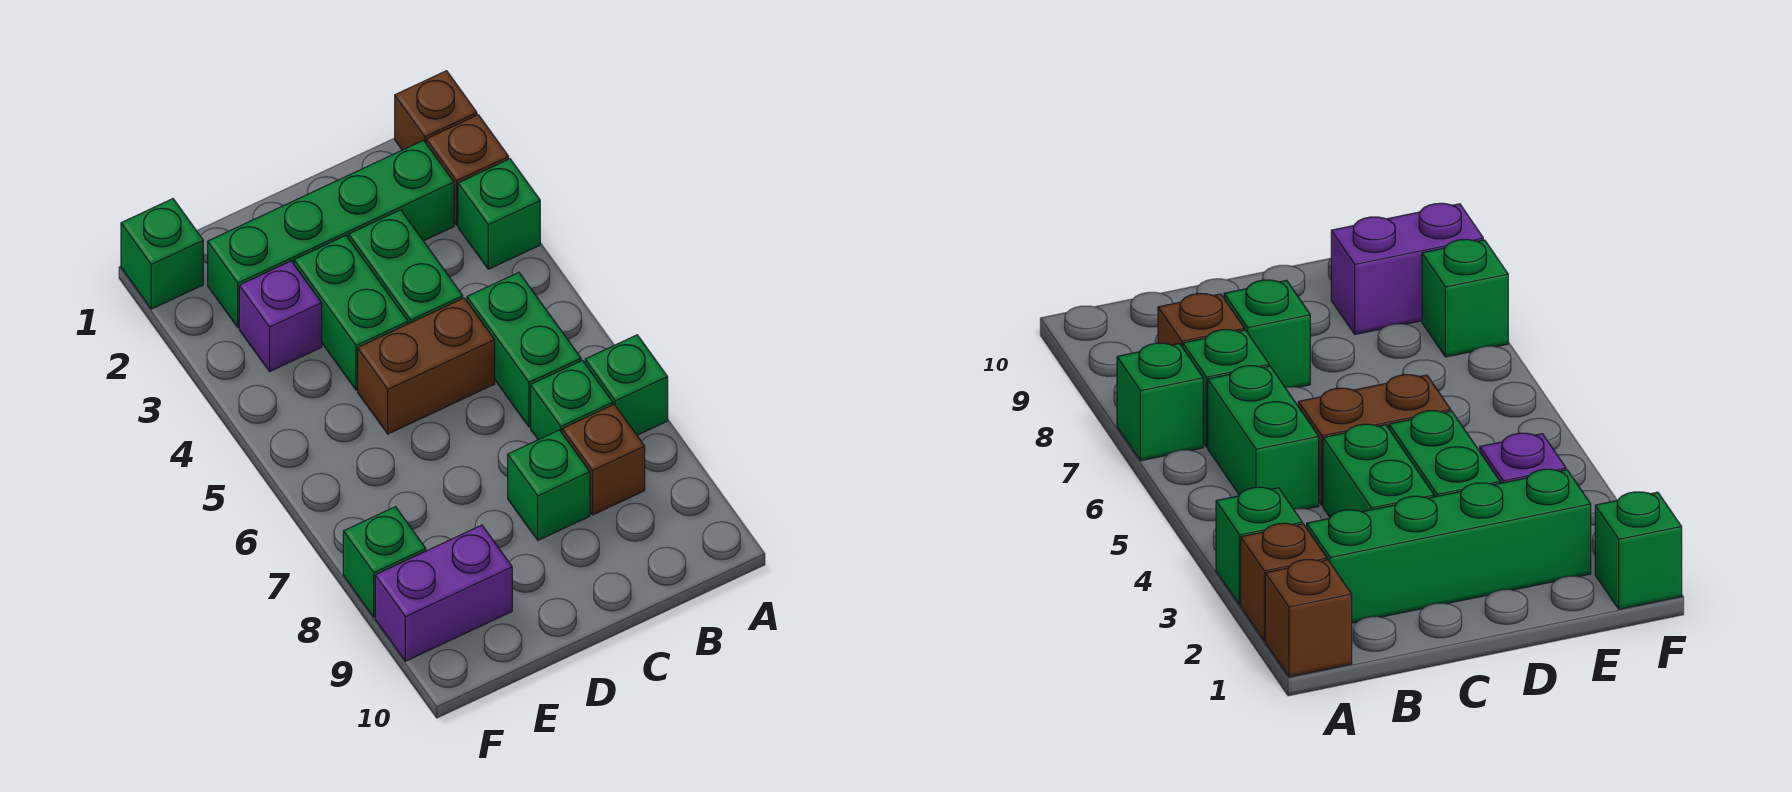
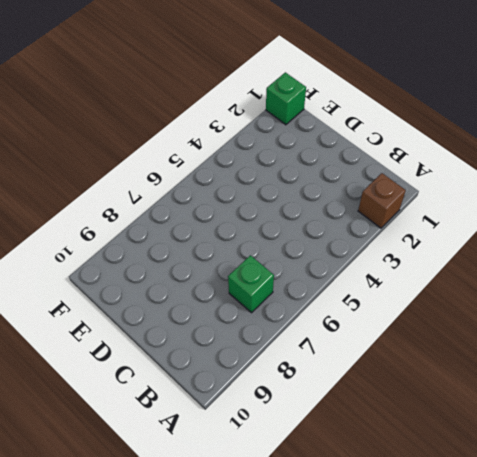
none -> brown 1x1 brick [395,71,477,150]
none -> green 1x1 brick [458,159,540,269]
none -> green 1x1 brick [585,335,668,435]

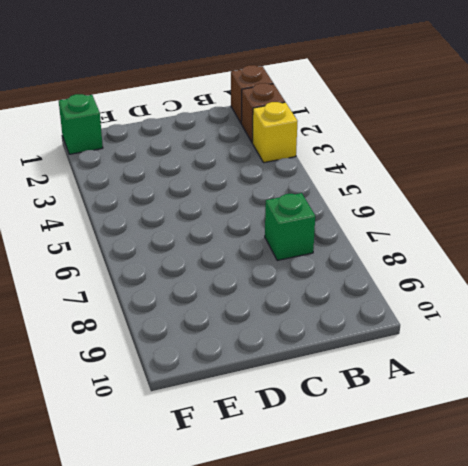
yellow 1x1 brick [252,102,297,163] -> green 1x1 brick [458,159,540,269]
none -> green 1x1 brick [585,335,668,435]
none -> green 1x4 brick [208,140,454,327]
none -> green 1x2 brick [467,272,581,427]

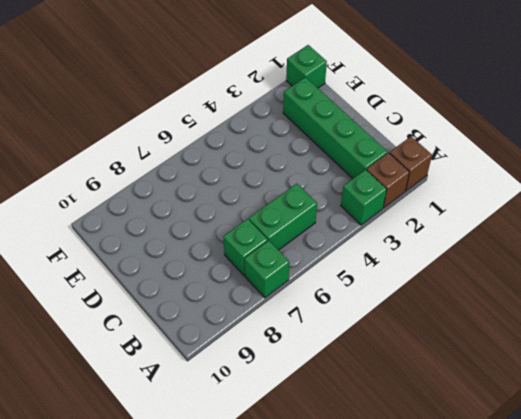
none -> brown 1x1 brick [562,405,645,515]
none -> green 1x2 brick [349,210,463,324]
none -> brown 1x2 brick [358,298,495,434]

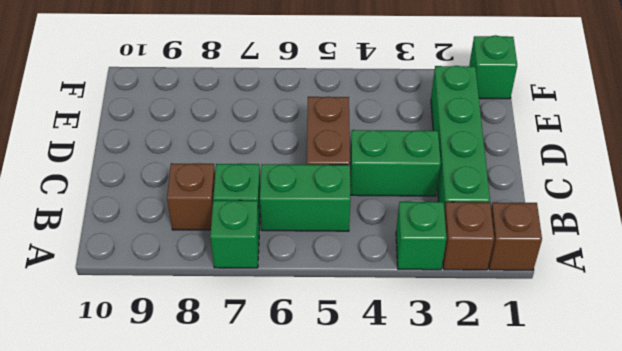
none -> green 1x1 brick [508,430,590,540]
none -> green 1x2 brick [294,236,408,390]
none -> purple 1x1 brick [239,261,322,371]

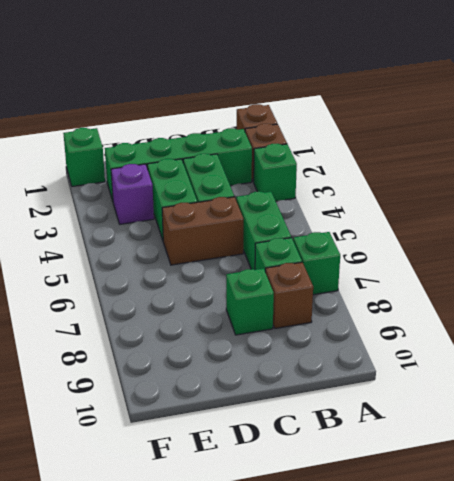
none -> purple 1x2 brick [375,525,512,661]
none -> green 1x1 brick [343,507,426,617]

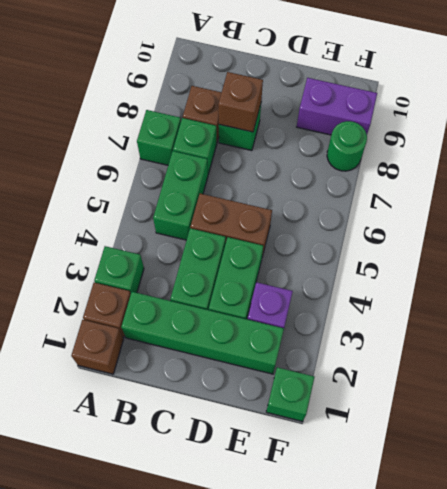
brown 1x1 brick [218,72,263,132] -> none
green 1x1 round brick [327,121,367,171] -> green 1x1 brick [343,507,426,617]

